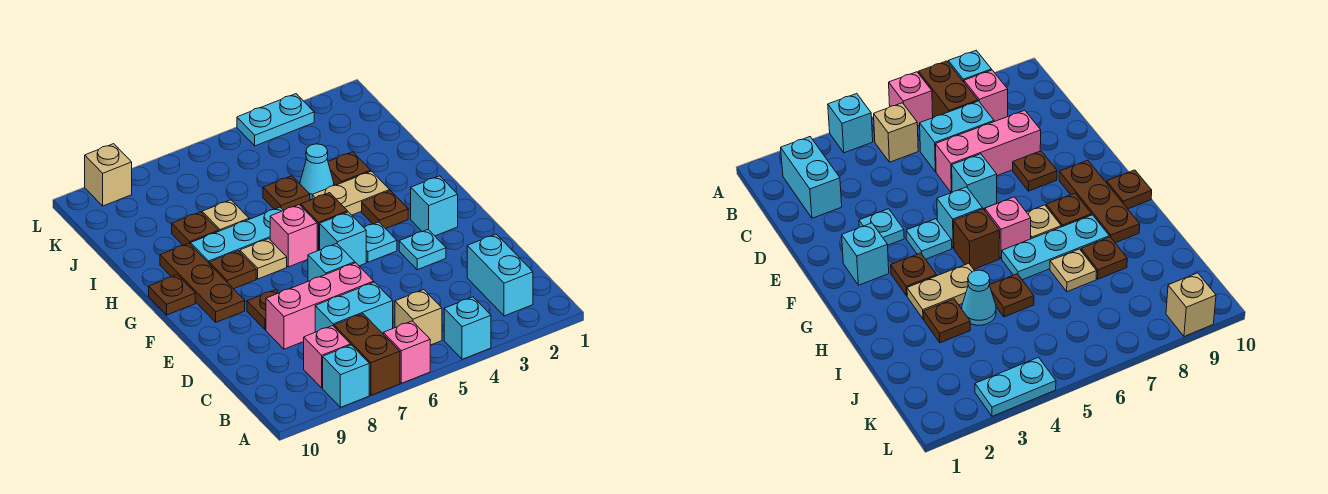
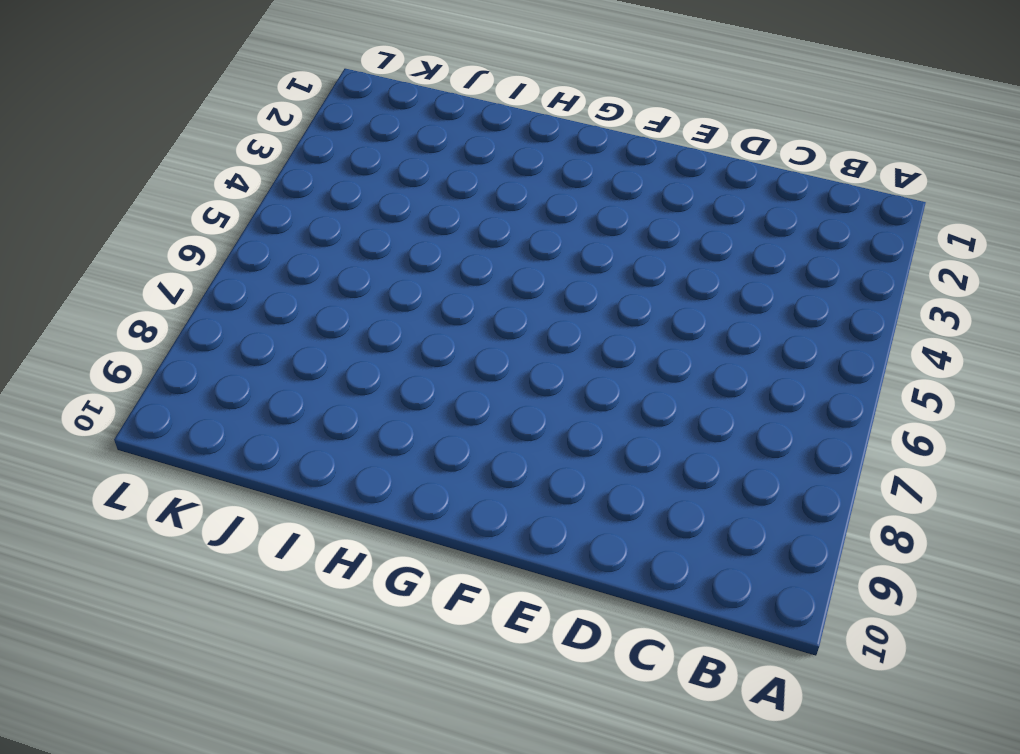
none -> cyan 1x1 brick [444,297,491,359]
none -> pink 1x1 brick [383,321,430,383]
none -> brown 1x2 brick [334,314,400,395]
none -> cyan 1x1 brick [323,345,369,407]

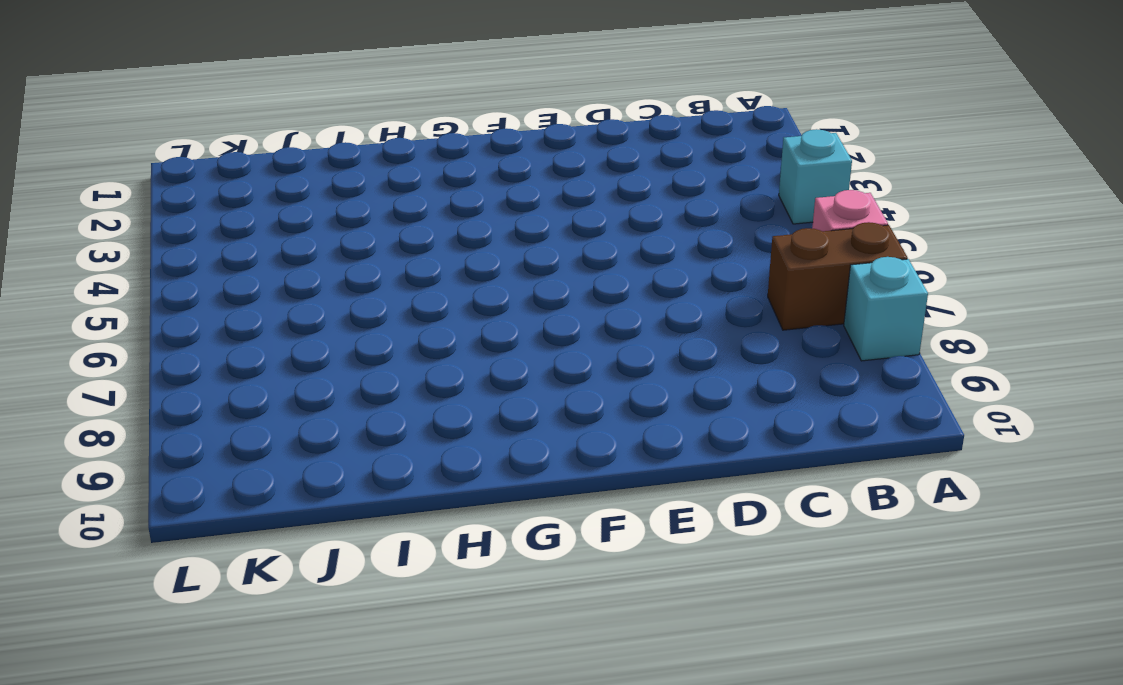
none -> cyan 1x2 brick [467,234,533,316]
none -> tan 1x1 brick [395,290,442,345]
none -> pink 1x1 brick [304,326,351,388]
none -> cyan 1x2 brick [315,282,393,333]

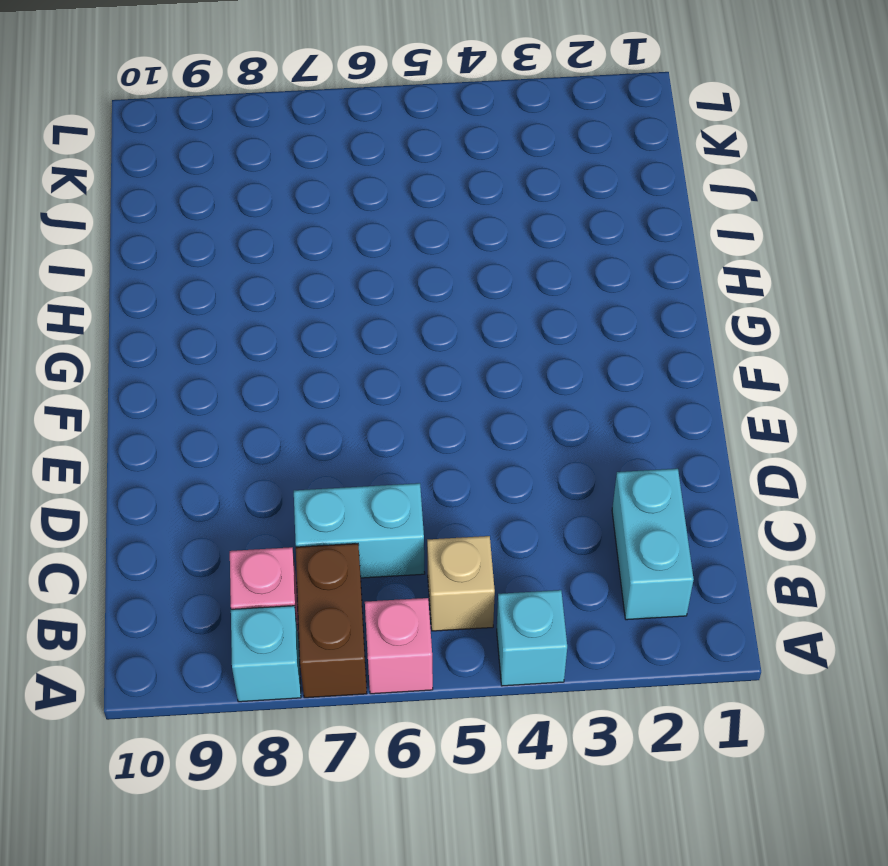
none -> pink 1x3 brick [266,263,374,349]
none -> cyan 1x1 plate [399,230,446,270]
none -> cyan 1x1 brick [308,243,355,281]
none -> brown 1x1 plate [247,290,279,330]

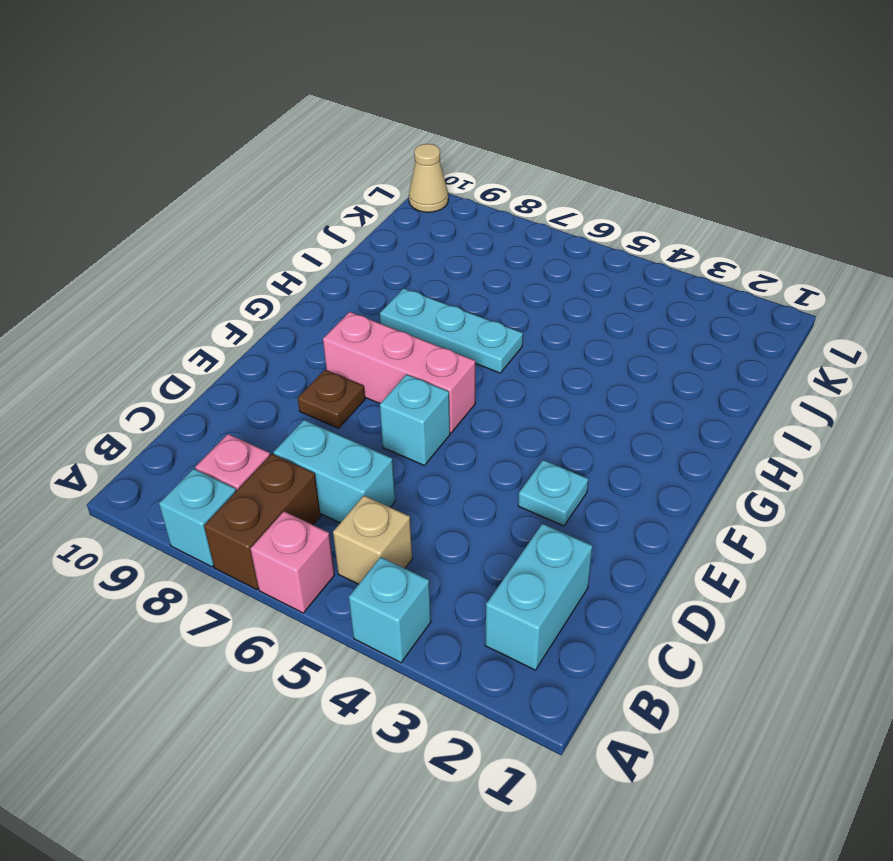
pink 1x3 brick [323,312,475,433] -> pink 1x3 brick moved to [266,263,374,349]
tan 1x1 cone [409,144,448,212] -> none
none -> cyan 1x1 brick [411,176,458,236]
none -> cyan 1x1 plate [364,222,397,262]
none -> cyan 1x1 brick [320,212,366,266]
none -> brown 1x3 plate [160,243,245,322]

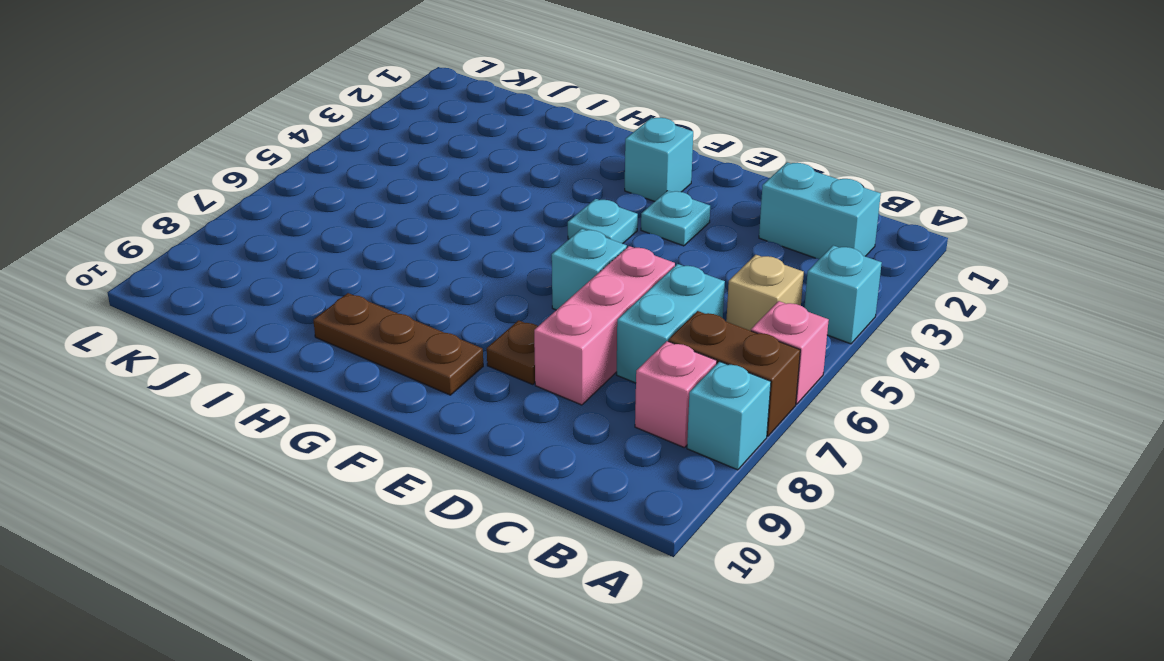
none -> cyan 1x1 brick [320,212,366,266]
none -> brown 1x1 plate [362,191,408,229]
none -> brown 1x1 brick [301,193,348,251]
none -> pink 1x1 brick [270,205,317,267]

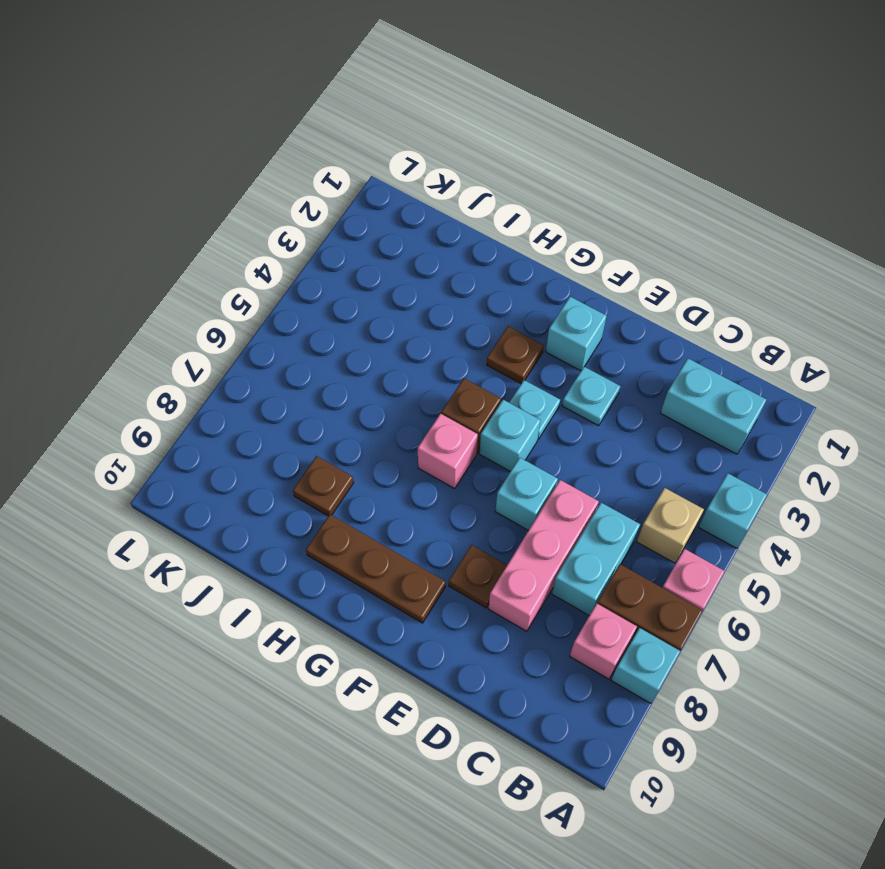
none -> tan 1x1 plate [240,239,287,279]
none -> brown 1x1 plate [209,251,256,289]
none -> brown 1x1 plate [149,275,195,315]
none -> tan 1x2 plate [312,171,390,215]

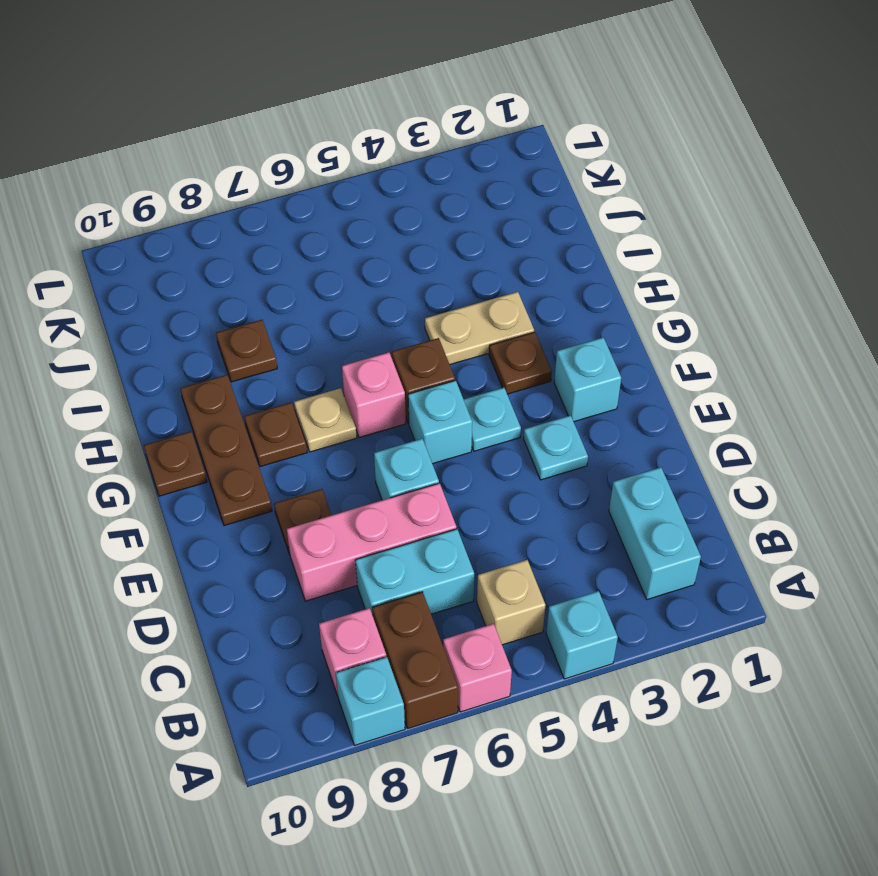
none -> cyan 1x3 plate [191,207,284,263]
none -> brown 1x1 plate [328,152,371,185]
none -> cyan 1x1 cone [300,144,334,200]
none -> brown 1x1 plate [263,176,310,210]

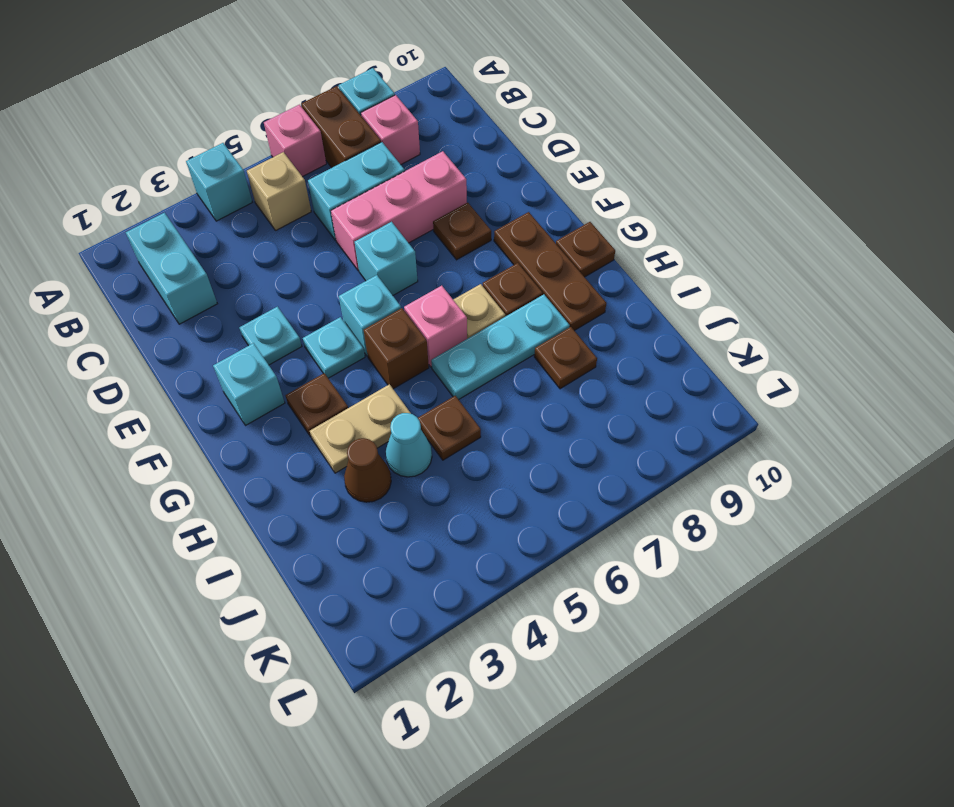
brown 1x1 cone [344,438,391,502] -> brown 1x1 plate [328,152,371,185]
none -> tan 1x1 plate [202,200,249,231]
none -> cyan 1x2 plate [237,94,314,146]
none -> tan 1x1 brick [85,144,132,206]

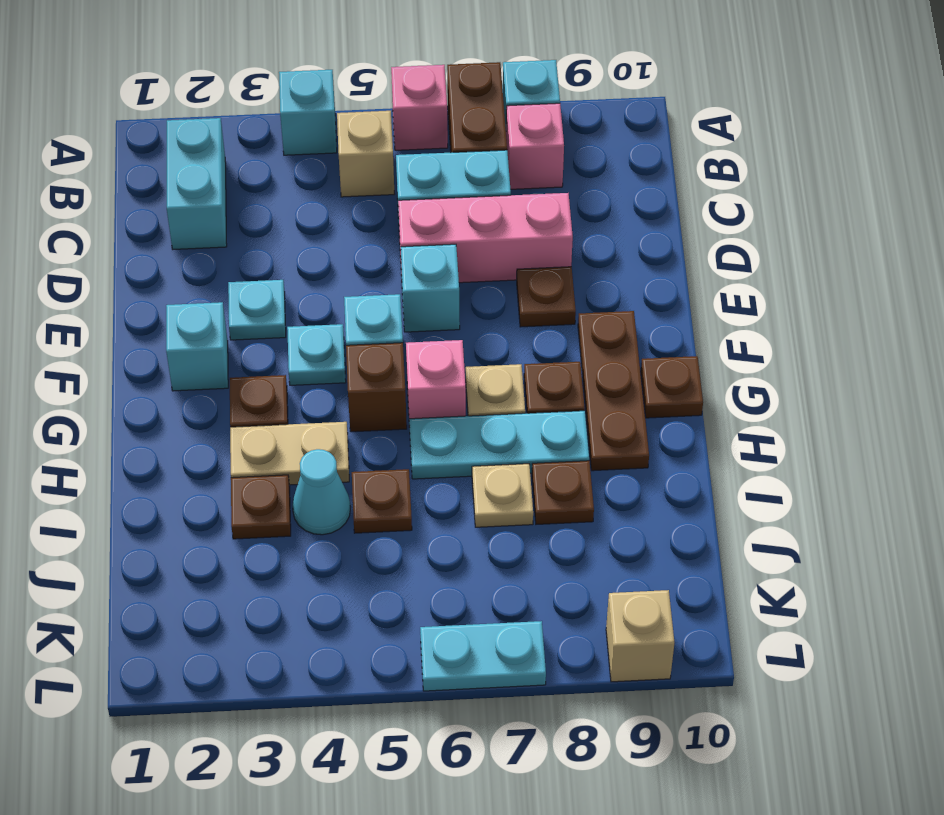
cyan 1x2 plate [420,621,546,691] -> cyan 1x2 plate moved to [237,94,314,146]

